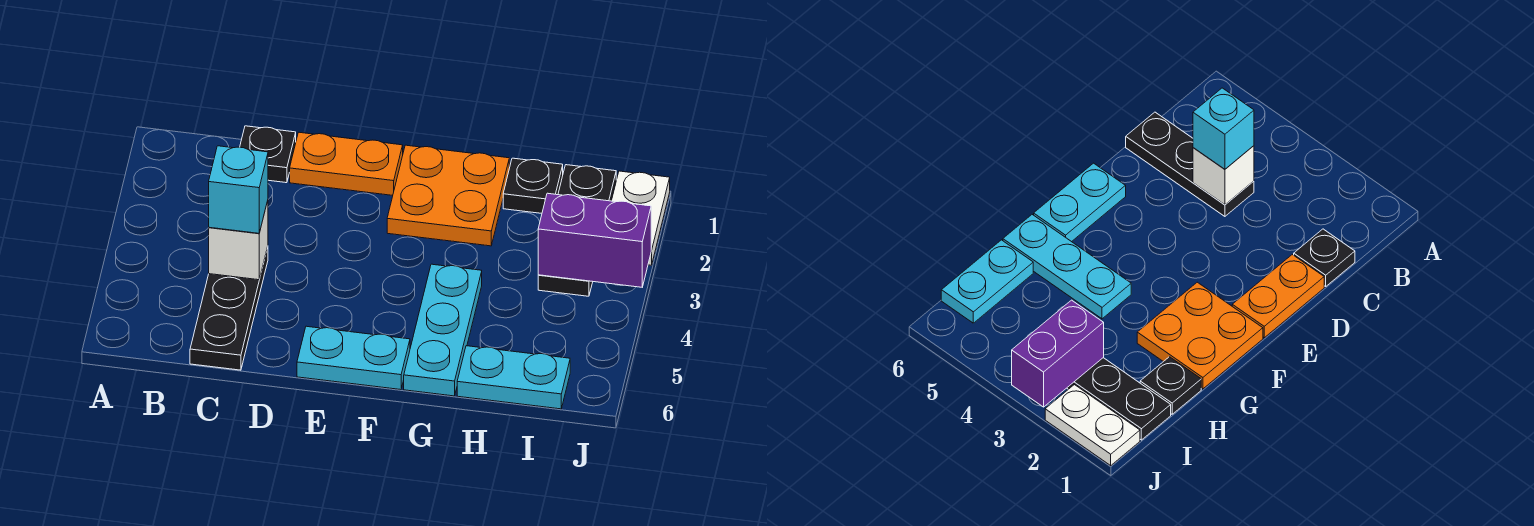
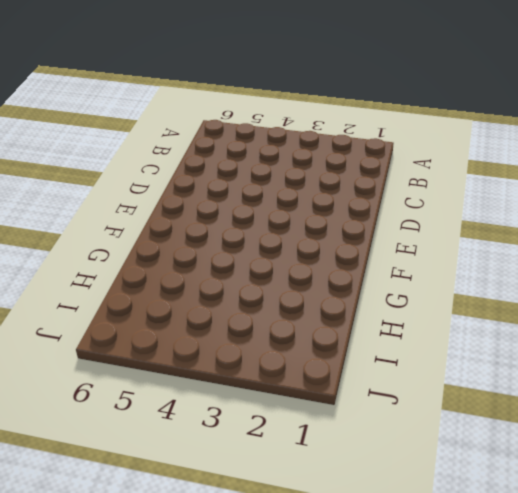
none -> black 1x1 plate [240,126,296,183]
none -> black 1x3 plate [190,247,268,370]
none -> orange 1x2 plate [290,132,403,195]

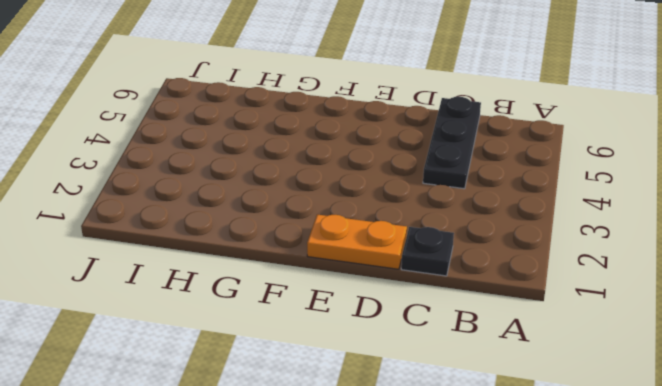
none -> cyan 1x2 plate [297,326,410,390]
none -> orange 2x2 plate [387,145,509,246]
none -> cyan 1x3 plate [404,264,482,396]

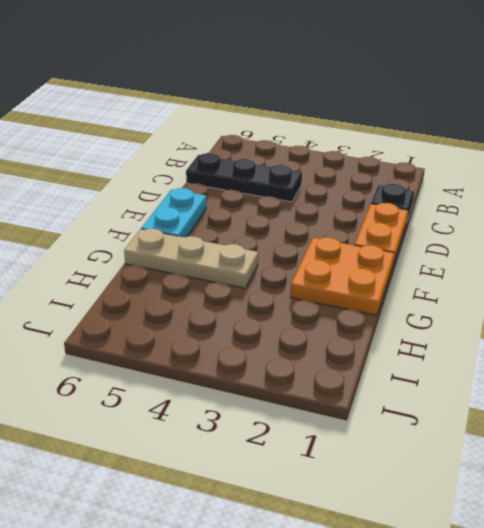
tan 1x3 plate [124,229,258,288] -> cyan 1x3 plate [404,264,482,396]
none -> black 1x1 plate [503,158,563,213]
none -> cyan 1x2 plate [457,346,570,409]
none -> black 1x3 plate [538,165,616,296]

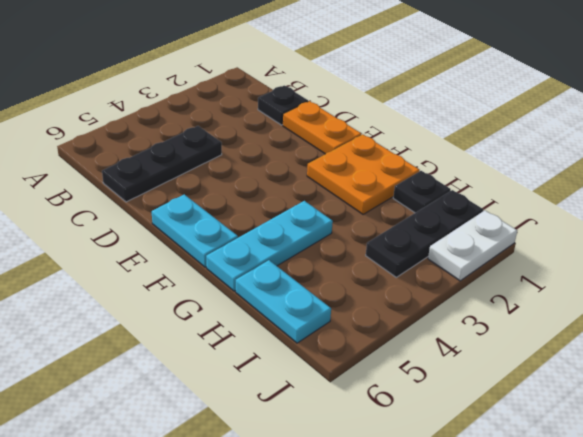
none -> white 1x1 brick [209,201,268,280]
none -> purple 1x2 brick [538,193,651,287]
none -> cyan 1x1 brick [209,146,268,233]

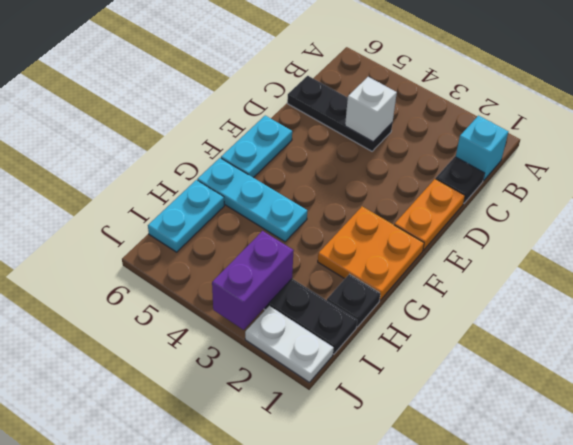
cyan 1x1 brick [456,116,508,181] -> cyan 1x1 brick moved to [209,146,268,233]

